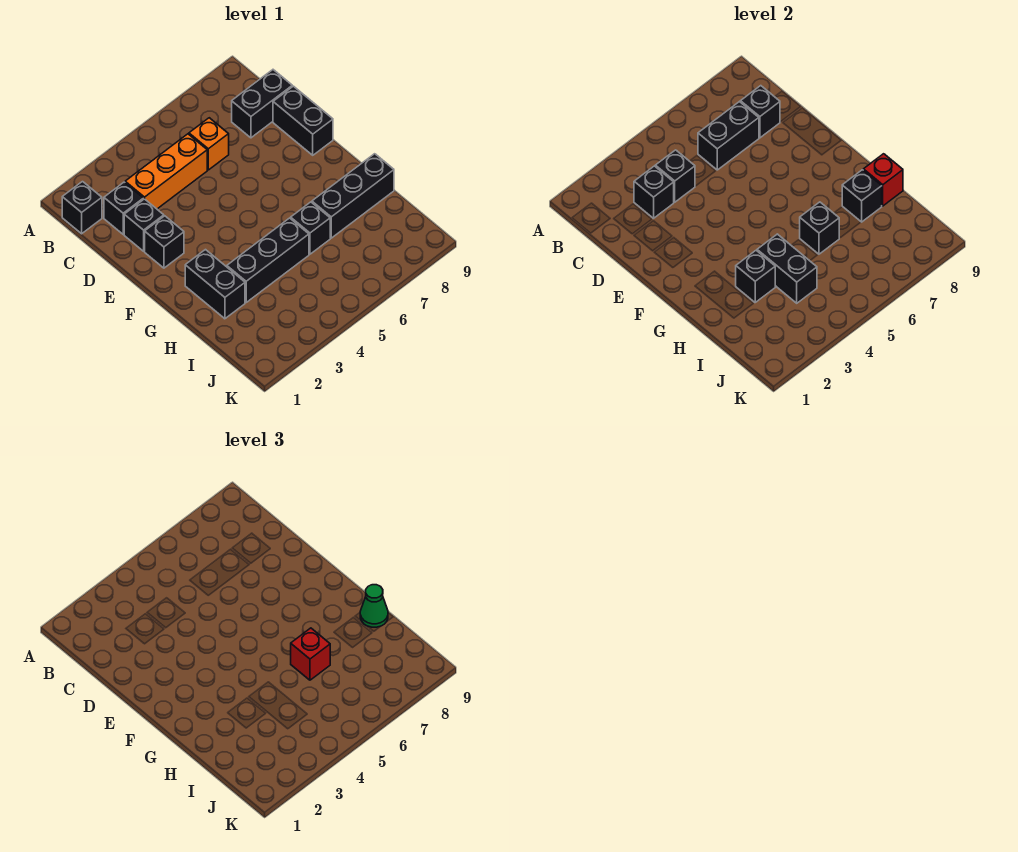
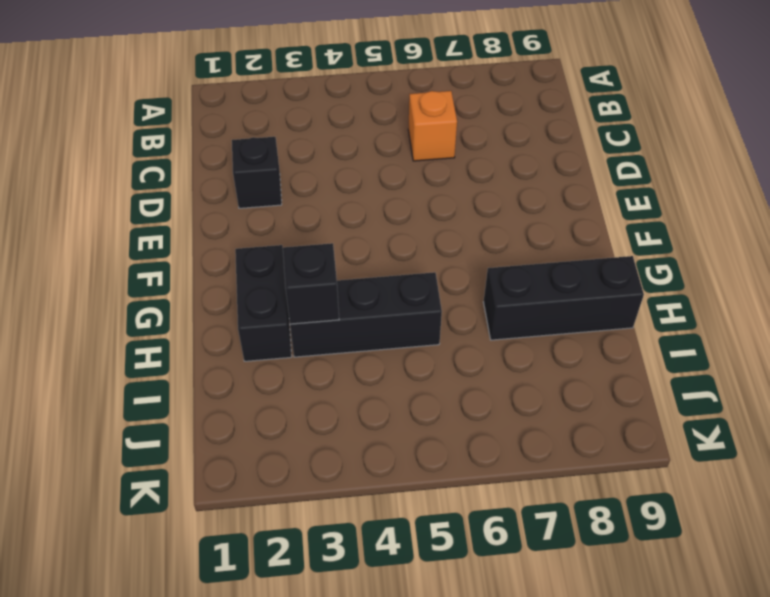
none -> black 1x1 brick [62,182,102,234]
none -> black 1x1 brick [104,182,143,234]
none -> orange 1x3 brick [125,134,207,209]

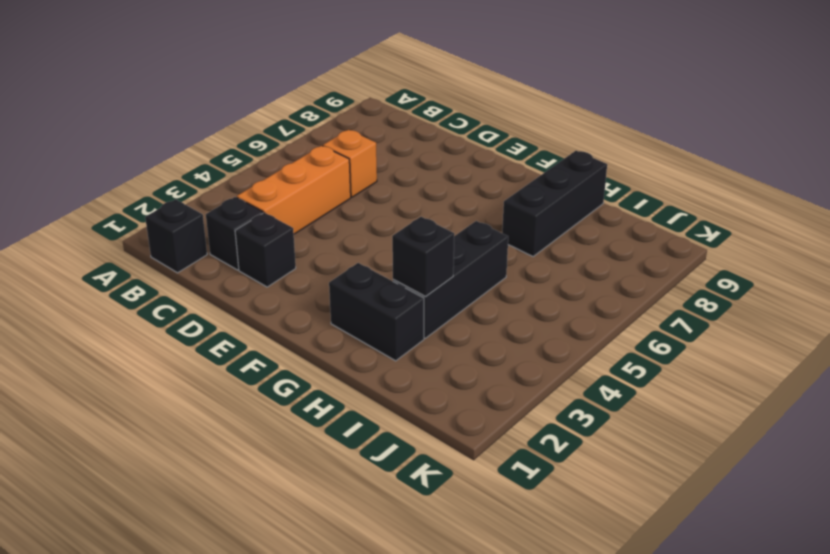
none -> black 1x2 brick [232,70,292,138]
none -> black 1x2 brick [273,86,333,155]
none -> black 1x1 brick [145,216,184,268]

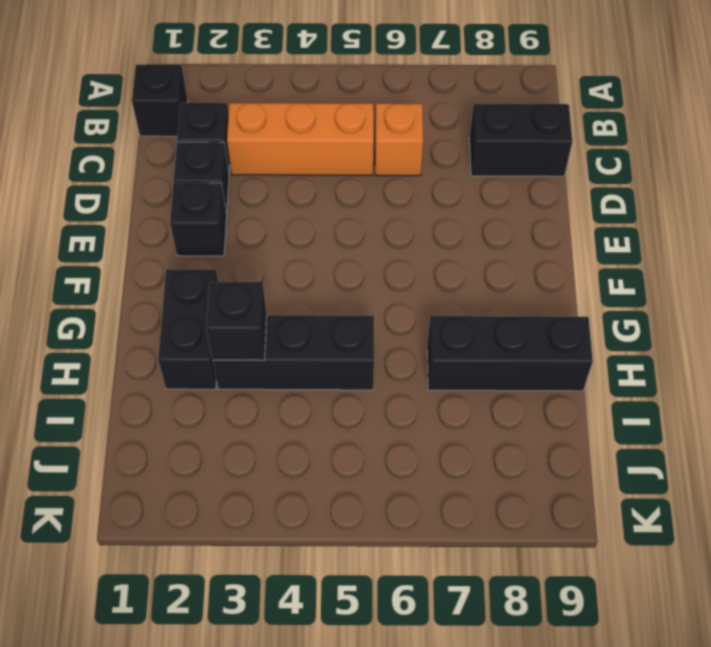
none -> black 1x2 brick [273,86,333,155]
none -> black 1x1 brick [291,202,330,254]
none -> black 1x1 brick [634,166,674,218]

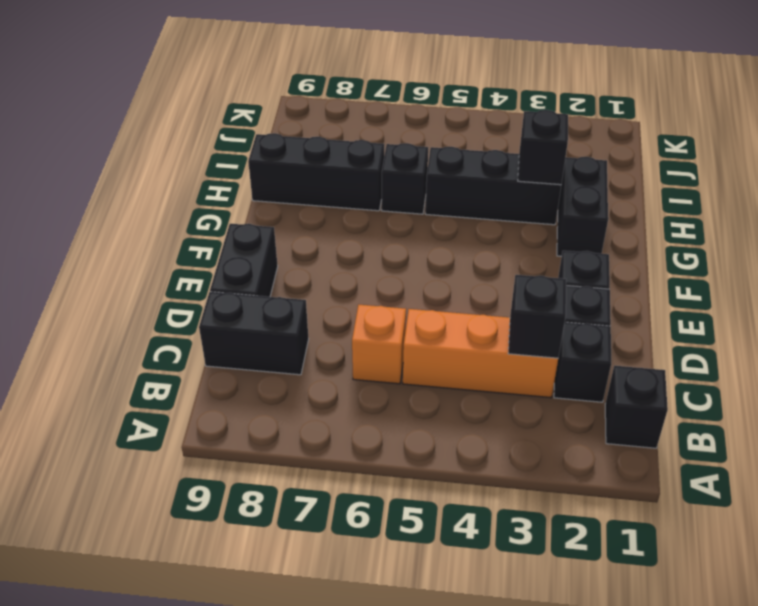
none -> black 1x1 brick [655,150,695,202]
none -> black 1x2 brick [698,102,759,170]
none -> black 1x1 brick [741,86,780,138]

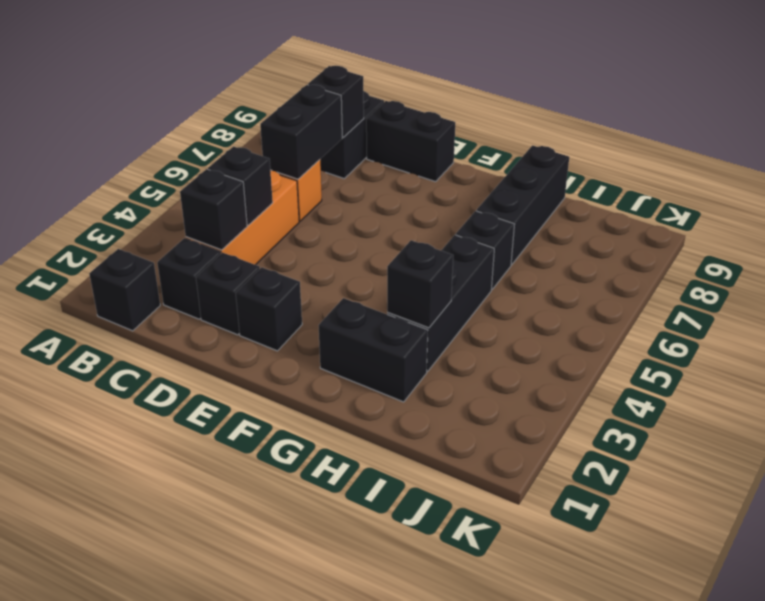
none -> black 1x2 brick [757,234,817,303]
none -> black 1x1 brick [800,202,839,254]
none -> black 1x1 brick [842,170,882,222]

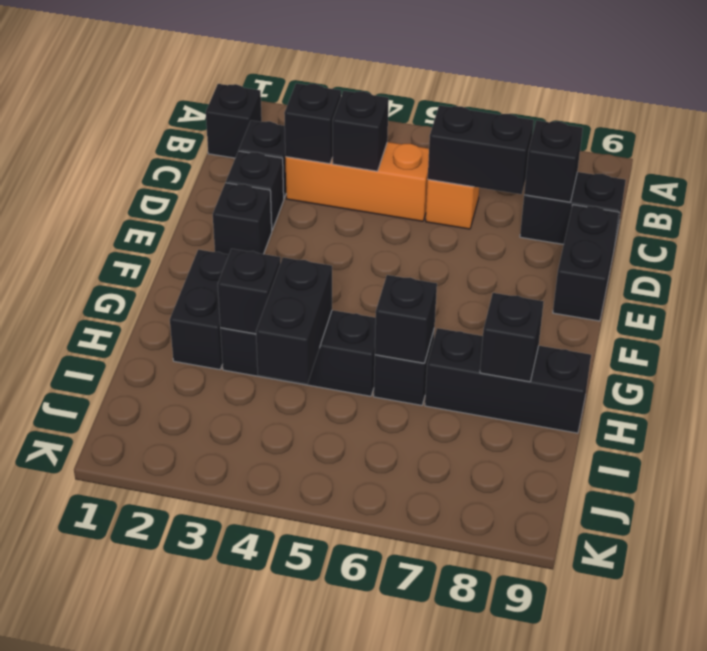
none -> red 1x1 brick [863,154,903,206]
none -> red 1x1 brick [291,628,330,680]
none -> green 1x1 cone [360,585,388,627]

